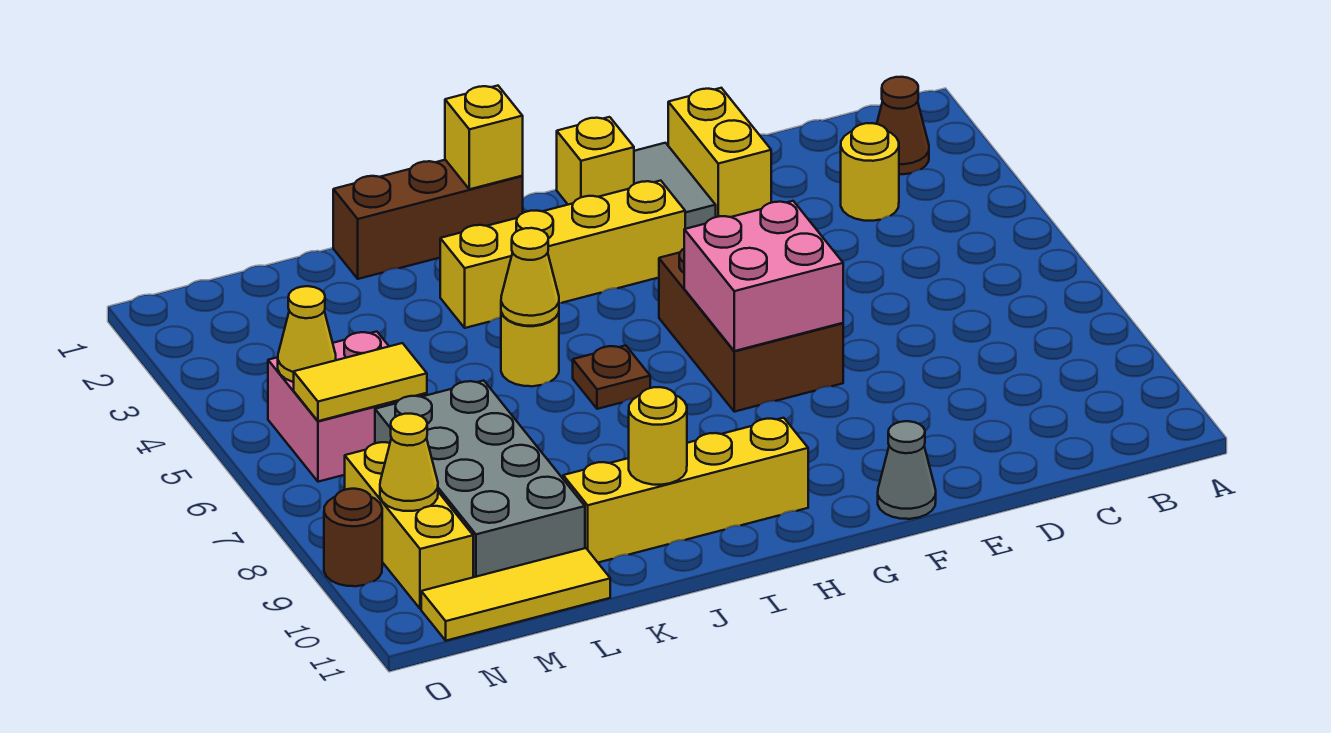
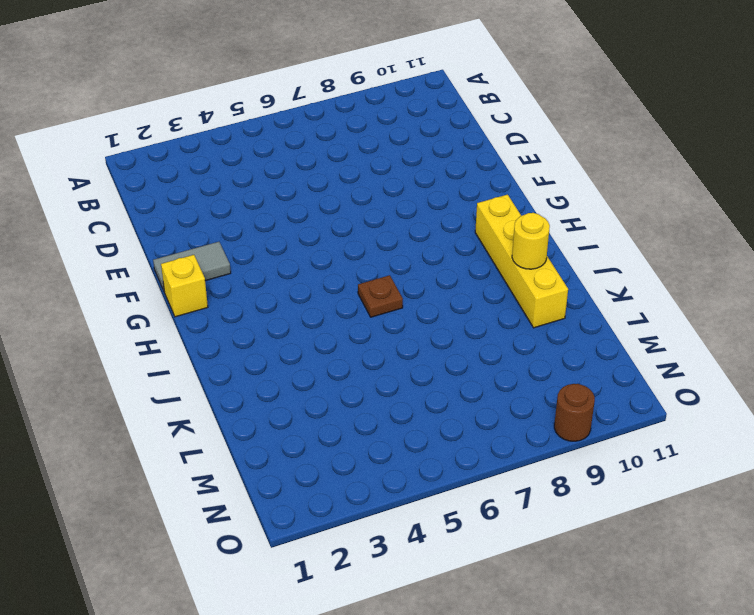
none -> brown 1x1 cone [877,77,929,174]
none -> yellow 1x1 round brick [841,123,899,221]
none -> yellow 1x2 brick [668,88,771,217]

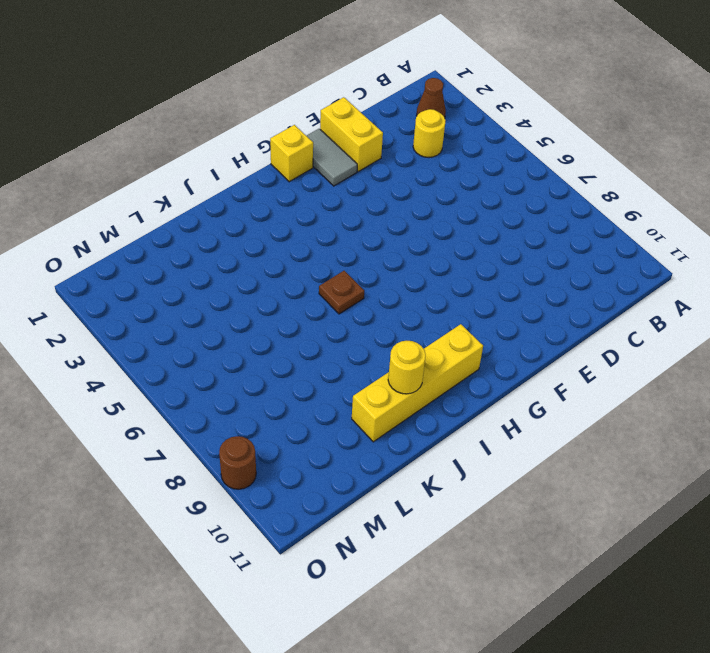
none -> brown 2x3 brick [659,249,843,412]
none -> grey 1x1 cone [878,421,936,519]
none -> yellow 1x4 brick [440,181,685,328]

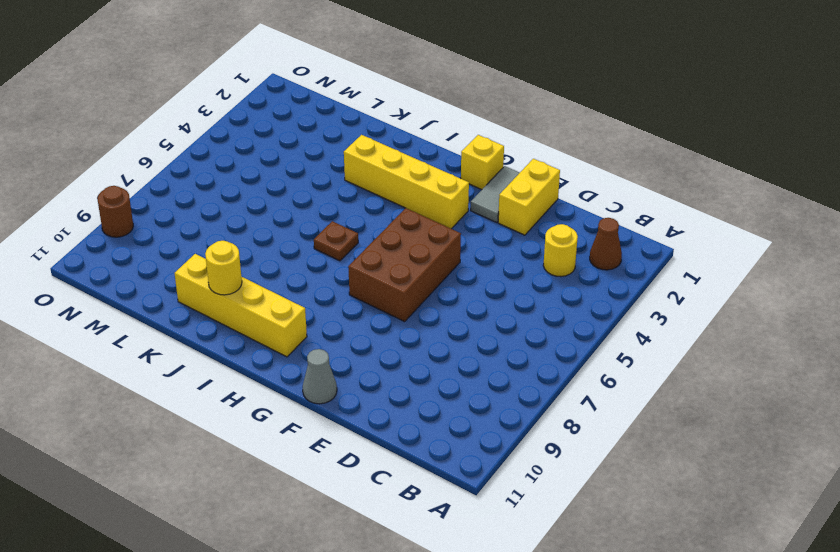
none -> brown 1x3 brick [333,160,523,279]
none -> yellow 1x1 round brick [501,312,559,386]
none -> grey 2x4 brick [375,381,585,577]

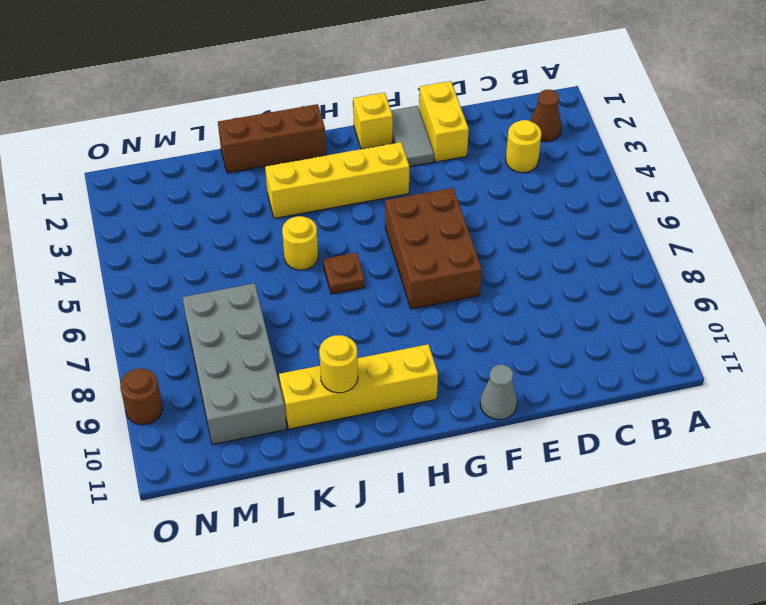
none -> yellow 1x3 tile [421,548,610,641]
none -> pink 2x2 brick [268,332,427,482]
none -> yellow 1x3 brick [345,442,473,609]

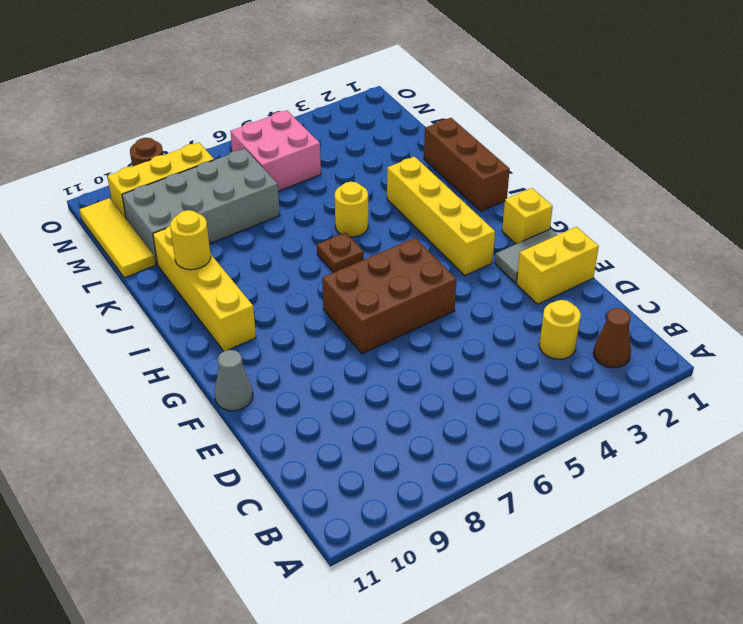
none -> pink 2x2 brick [684,201,843,351]
none -> yellow 1x1 brick [445,86,523,189]
none -> yellow 1x1 cone [501,228,559,326]

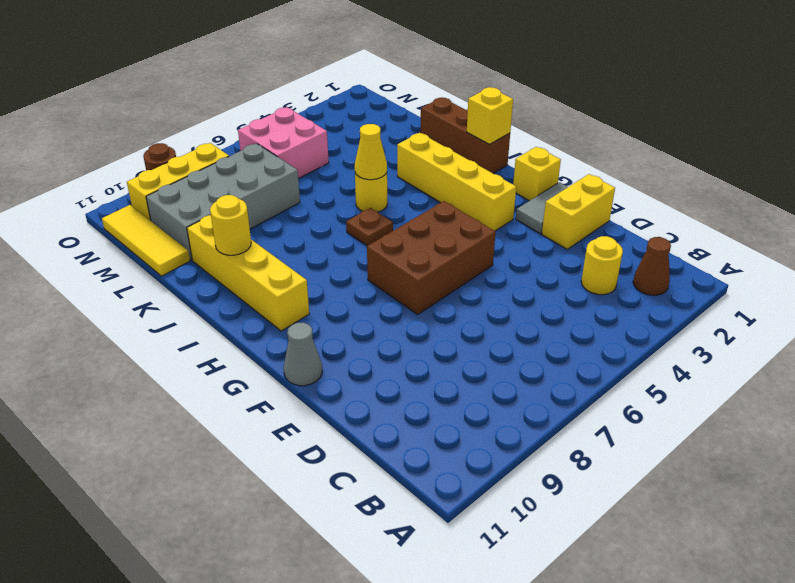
none -> pink 2x2 brick [684,201,843,351]
none -> yellow 1x2 tile [294,343,427,421]
none -> yellow 1x1 cone [278,286,336,382]

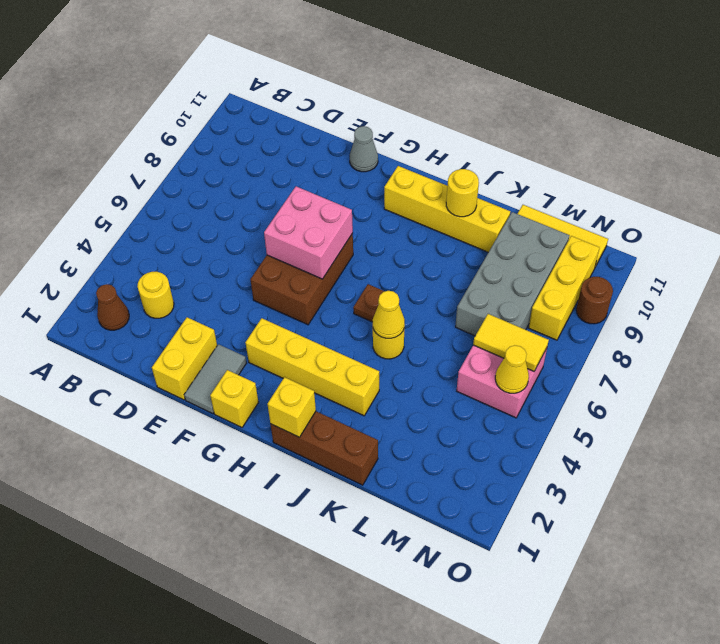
none -> yellow 1x1 cone [380,414,438,511]

